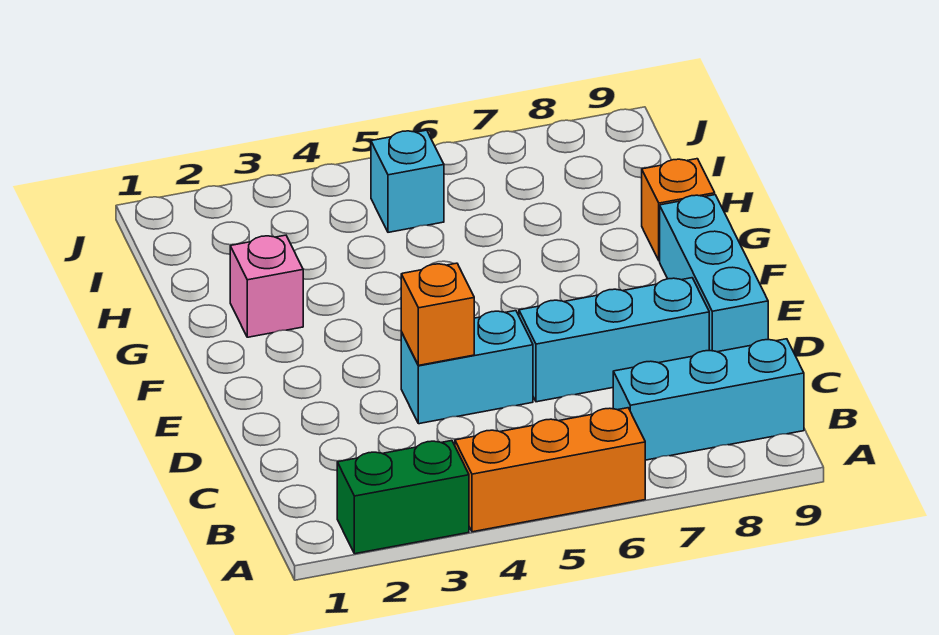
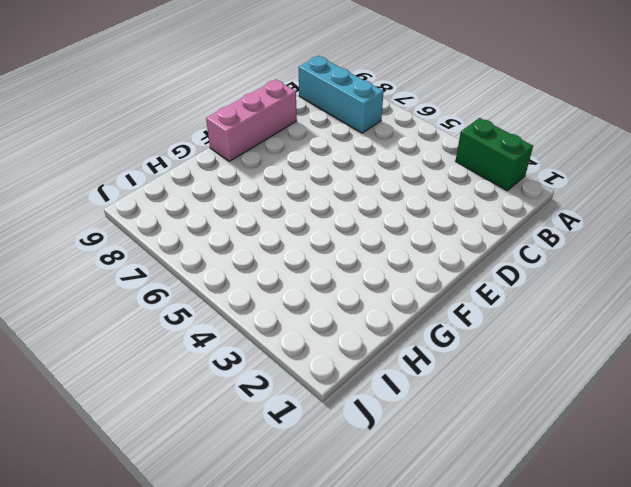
pink 1x3 brick [206,79,297,161] -> cyan 1x3 brick [660,195,768,352]
none -> orange 1x3 brick [455,408,645,532]
none -> cyan 1x2 brick [401,311,533,424]

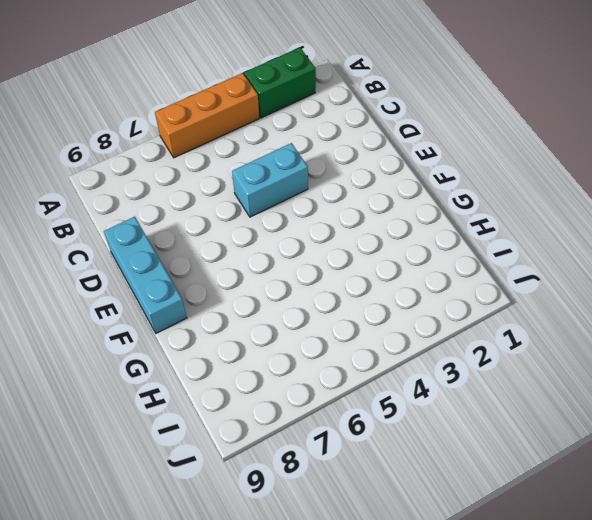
none -> cyan 1x3 brick [613,339,804,460]
none -> cyan 1x3 brick [519,278,709,402]

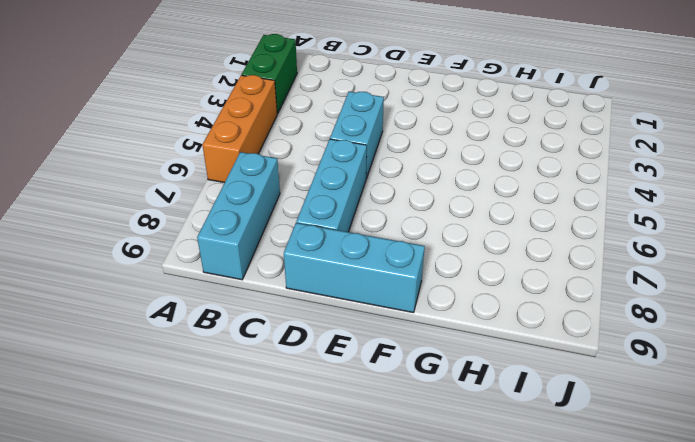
none -> pink 1x1 brick [230,235,303,337]
none -> orange 1x1 brick [642,159,715,261]

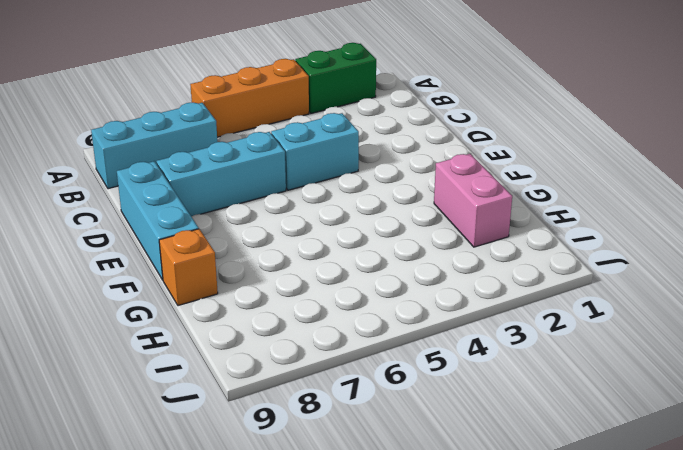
pink 1x2 brick [434,154,512,247] -> pink 1x1 brick [230,235,303,337]
none -> cyan 1x1 brick [371,130,444,232]
none -> orange 1x1 brick [401,263,474,365]

